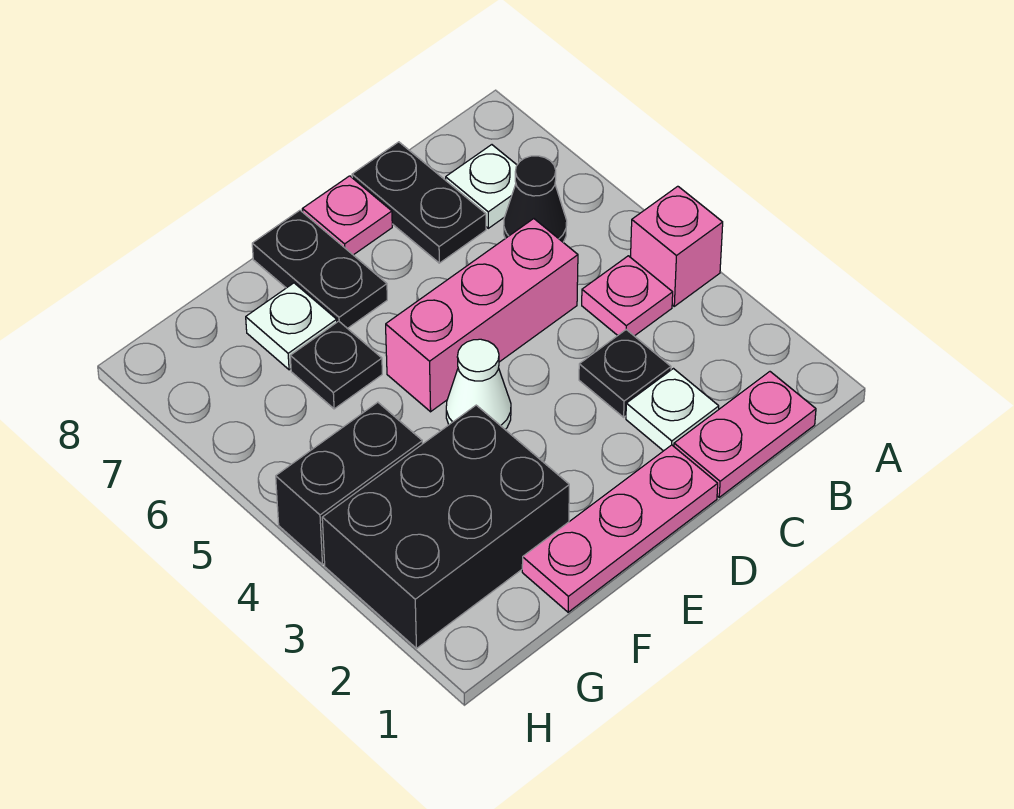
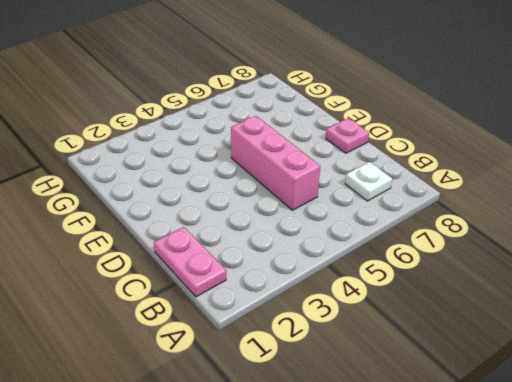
none -> pink 1x1 brick [631,186,723,306]
none -> pink 1x1 plate [582,256,673,336]
none -> black 1x1 cone [504,156,567,242]

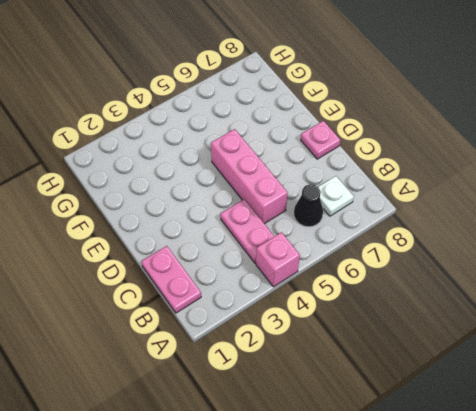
pink 1x2 plate [220,199,274,263] -> pink 1x1 plate [582,256,673,336]
none -> white 1x1 plate [626,369,719,451]
none -> black 1x1 plate [579,330,671,417]
none -> black 1x2 plate [352,142,486,263]

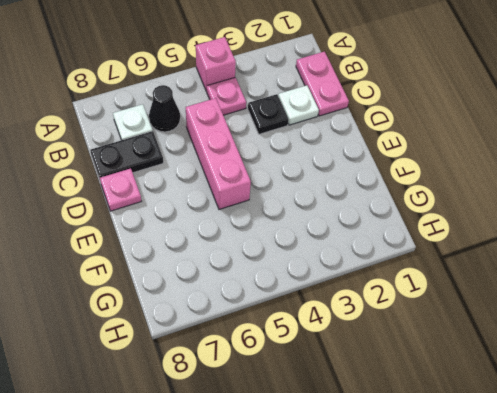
none -> pink 1x3 plate [522,445,718,612]
none -> white 1x1 cone [446,339,511,429]
none -> black 1x2 plate [252,210,387,329]

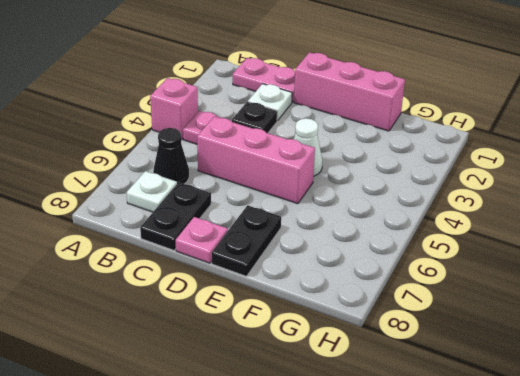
pink 1x3 brick [294,52,405,131] -> pink 1x3 plate [522,445,718,612]
none -> black 2x3 brick [322,405,569,648]
none -> black 1x1 plate [290,321,382,409]
none -> white 1x1 plate [246,283,337,370]

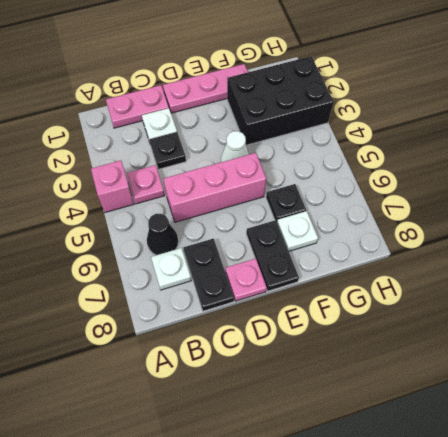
none -> black 1x2 brick [276,402,423,565]

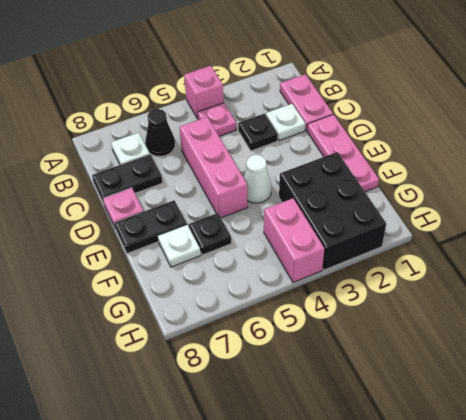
pink 1x2 brick [264,198,324,283] -> black 1x2 brick [276,402,423,565]

